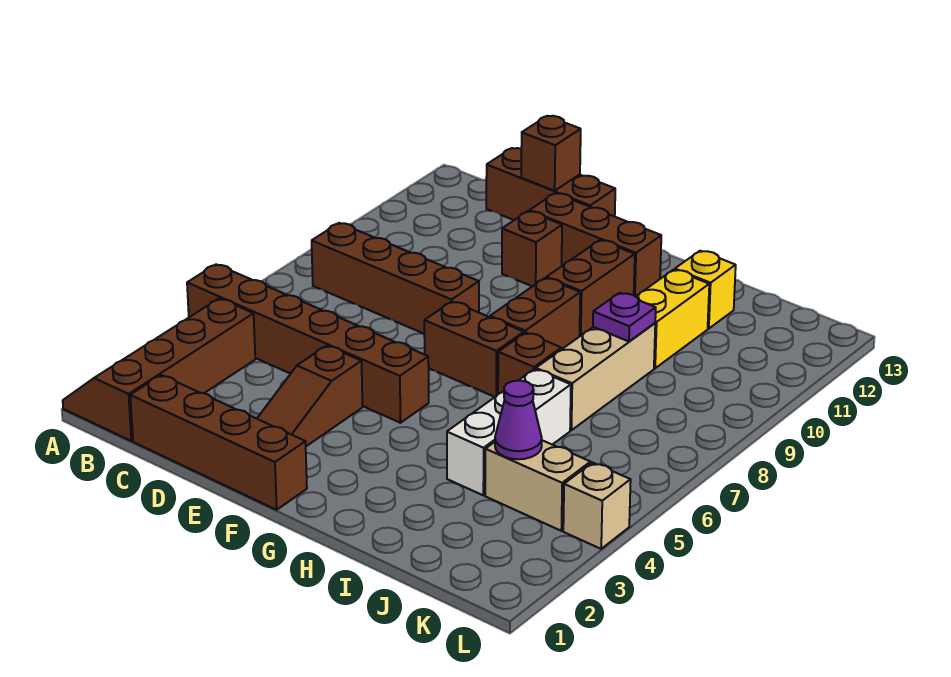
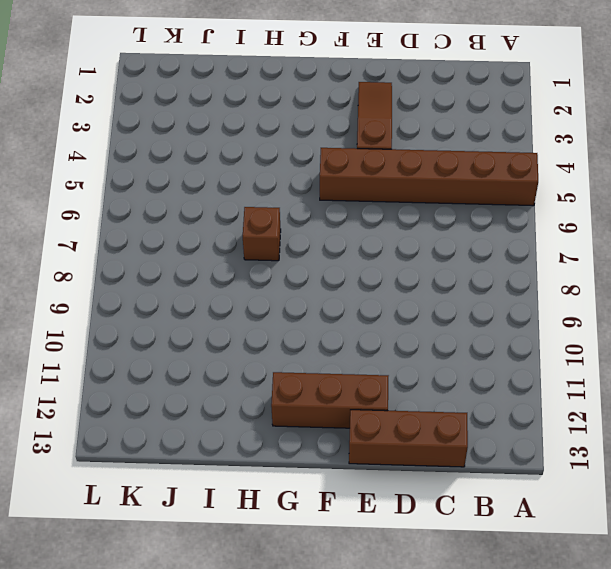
none -> brown 2x4 slope [63,298,255,441]
none -> brown 1x4 brick [312,223,479,334]
none -> brown 1x4 brick [130,375,307,510]

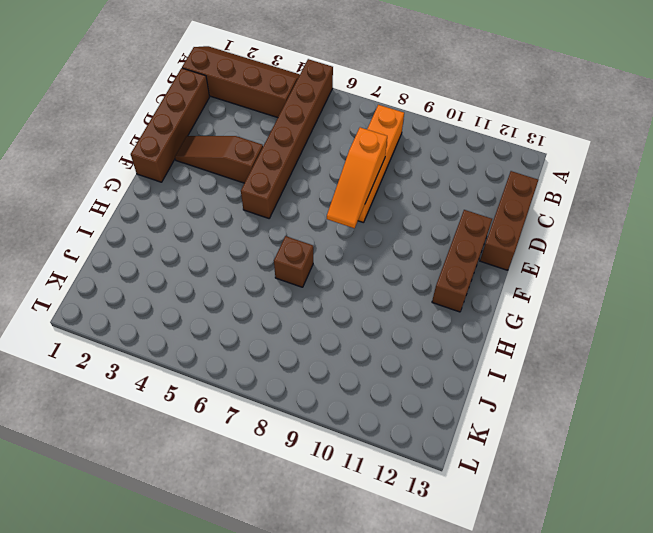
orange 1x4 brick [358,105,404,223] -> brown 1x4 brick [312,223,479,334]
orange 1x3 slope [327,127,387,228] -> none
none -> brown 1x1 brick [502,211,562,286]
none -> brown 1x2 brick [424,301,524,397]
none -> brown 1x2 brick [490,278,580,350]

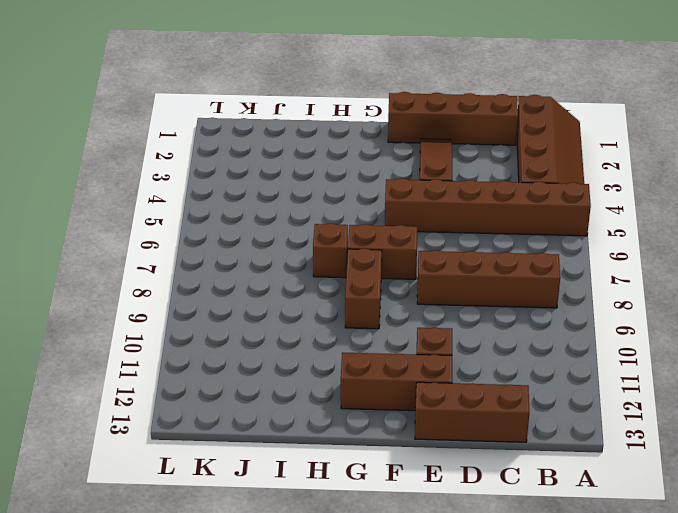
none -> brown 1x2 brick [547,240,635,337]
none -> white 1x3 brick [447,369,571,495]
none -> tan 1x3 brick [536,323,655,430]

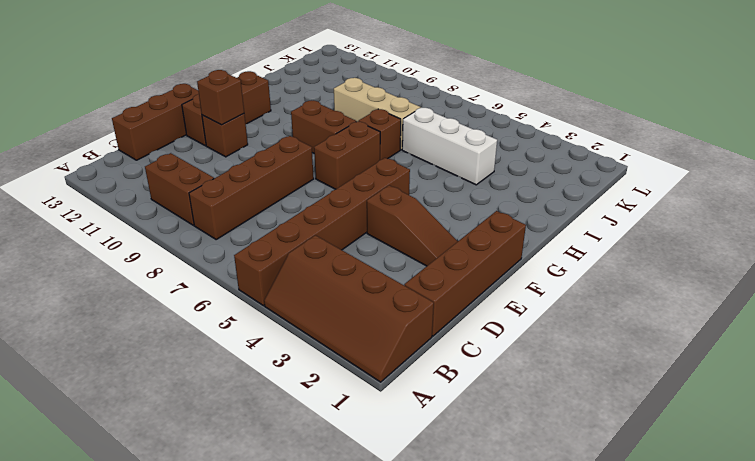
brown 1x2 brick [145,153,214,225] -> brown 1x2 brick moved to [547,240,635,337]
brown 1x1 brick [197,70,244,125] -> brown 1x1 brick moved to [521,116,581,191]
none -> yellow 1x2 brick [636,270,709,368]
none -> yellow 1x1 brick [675,251,736,329]
none -> tan 1x2 brick [485,440,591,531]

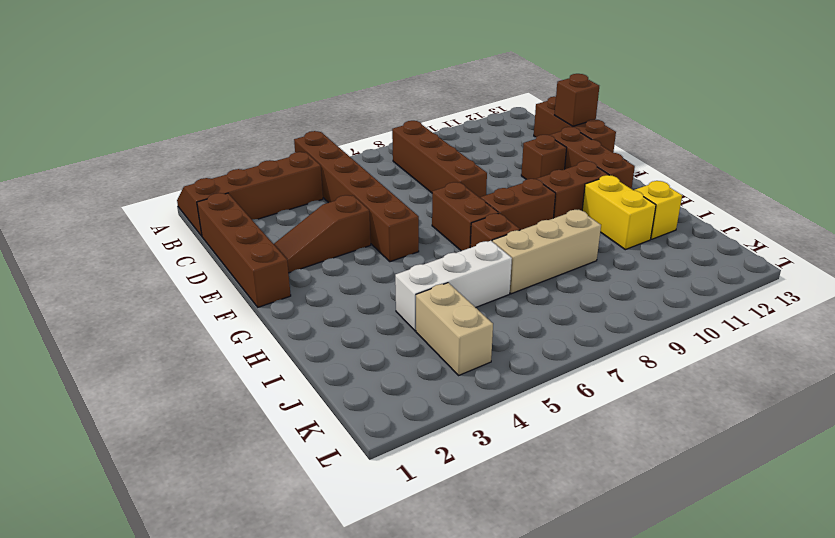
yellow 1x2 brick [582,175,656,250] -> yellow 1x2 brick turned to [636,270,709,368]
none -> tan 1x1 brick [563,463,631,549]
none -> purple 1x1 plate [593,293,656,342]
none -> purple 1x1 cone [495,381,542,459]

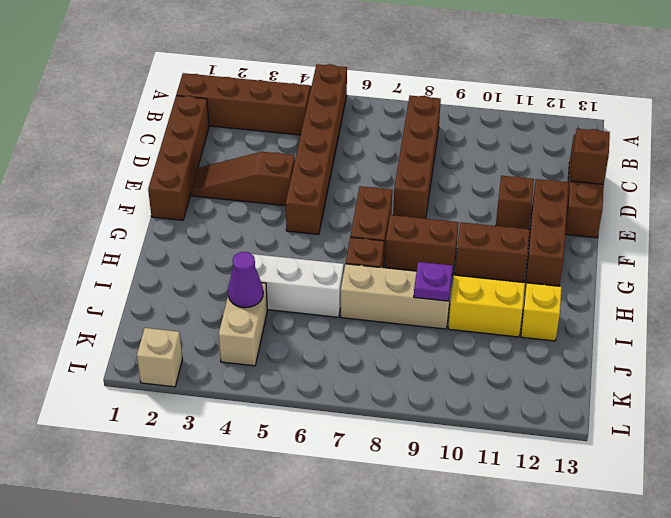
tan 1x1 brick [137,328,182,387] -> tan 1x1 brick moved to [563,463,631,549]

